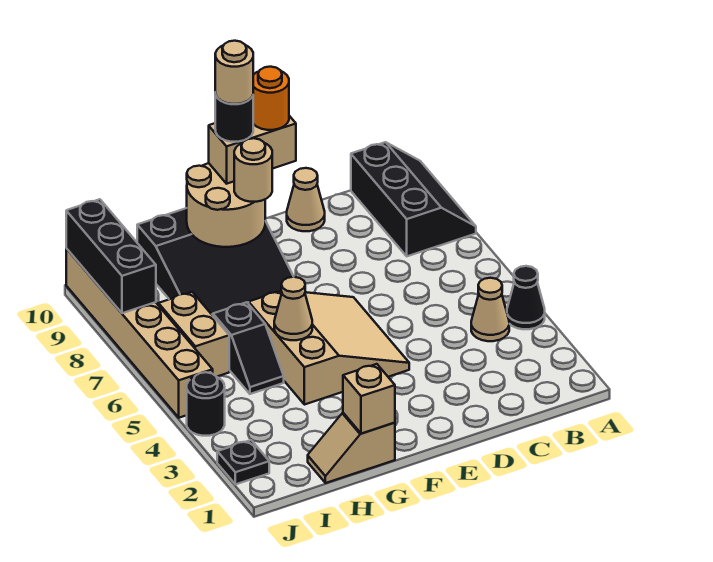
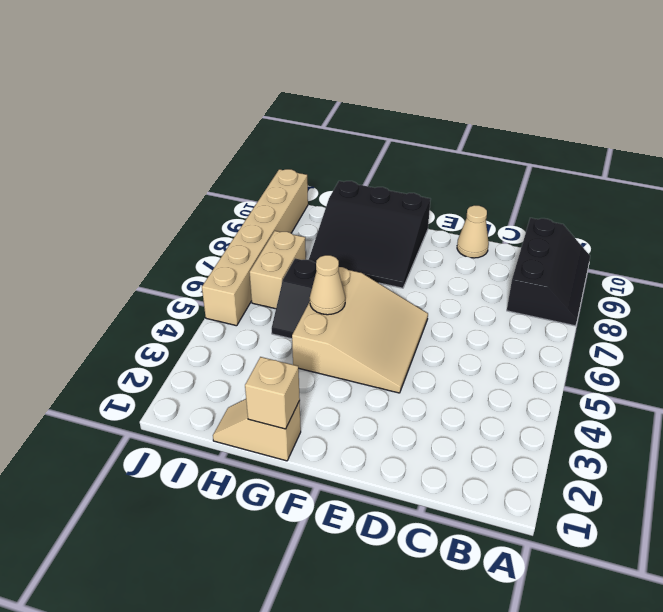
none -> black 1x1 cone [507,266,545,329]
none -> tan 1x1 cone [471,278,509,341]
none -> black 1x1 plate [217,440,269,484]

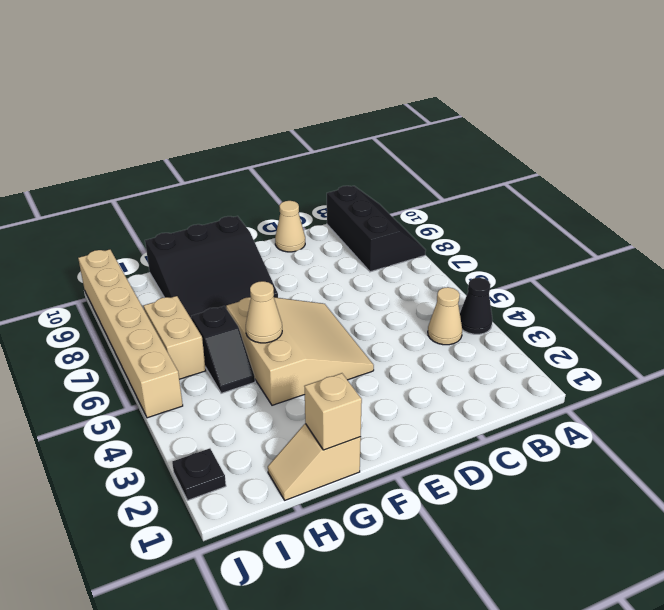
none -> black 1x1 round brick [187,372,225,436]
none -> tan 2x2 round brick [187,163,265,247]
none -> black 1x3 brick [66,199,156,313]

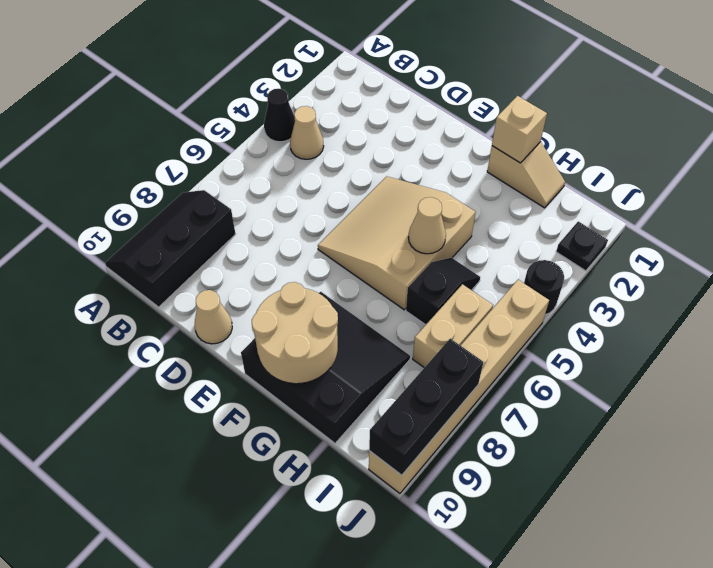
none -> tan 1x2 brick [209,116,296,184]
none -> tan 1x1 round brick [234,138,272,202]
none -> orange 1x1 round brick [253,67,289,130]

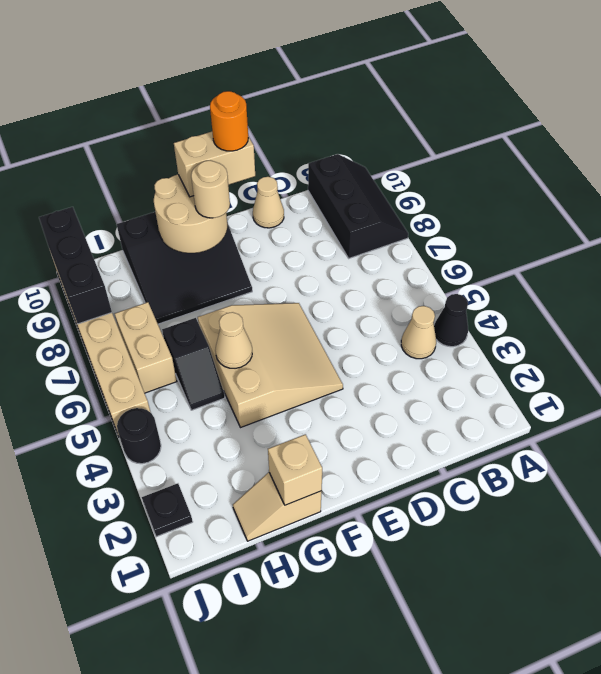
none -> black 1x1 round brick [215,93,253,142]
none -> tan 1x1 round brick [215,41,253,104]

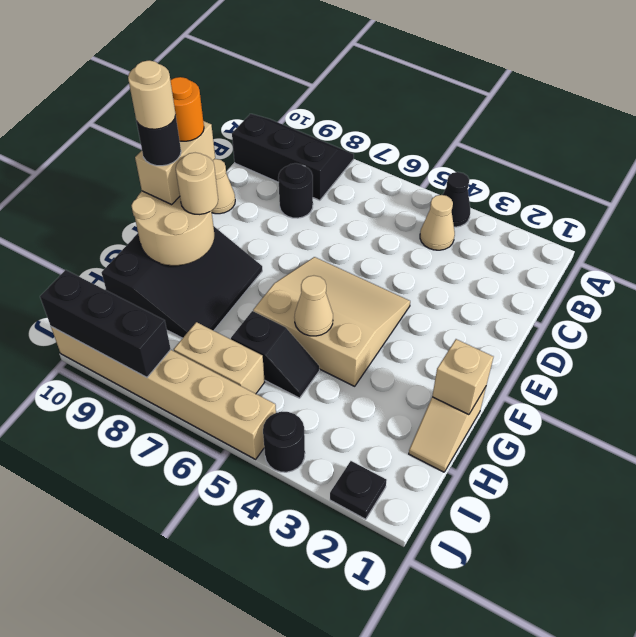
black 1x1 round brick [278,163,313,218] -> none

